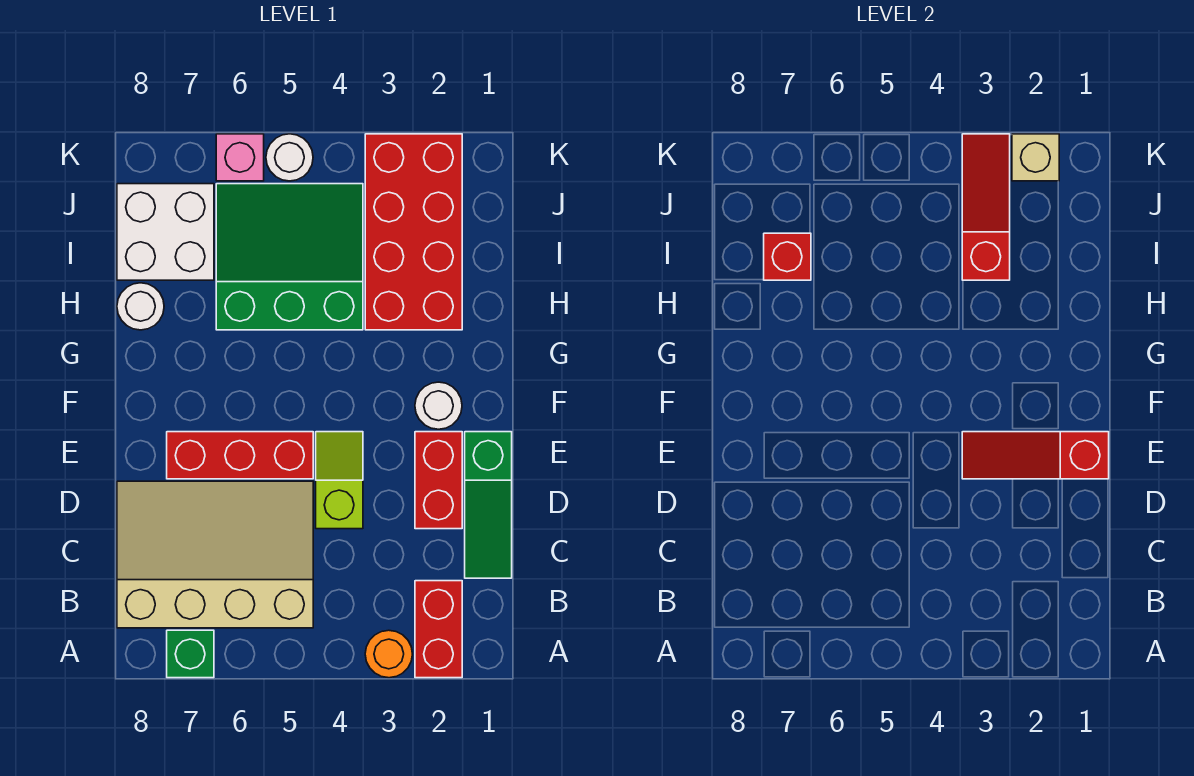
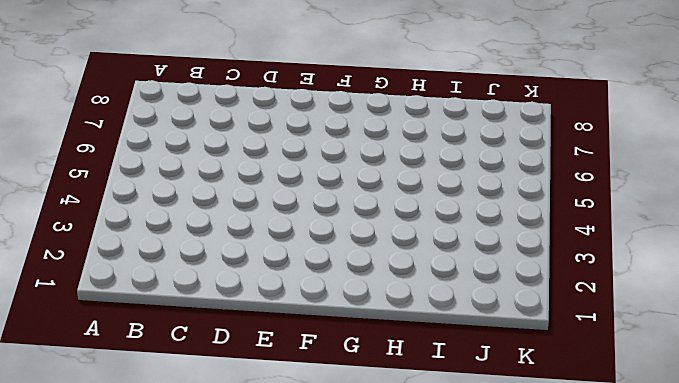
none -> red 1x2 brick [415,581,462,678]
none -> orange 1x1 round brick [365,630,412,678]
none -> green 1x1 brick [167,630,214,678]

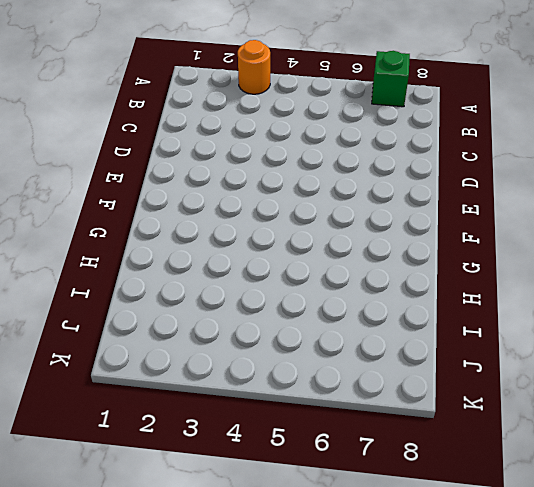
none -> red 1x2 brick [415,581,462,678]
none -> tan 3x4 slope [117,481,313,628]
none -> green 1x3 slope [465,432,512,578]

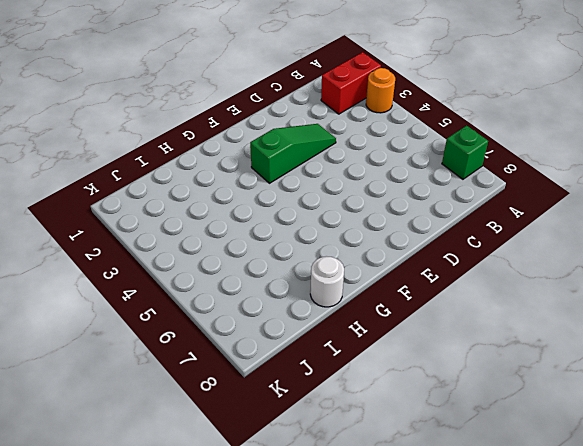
green 1x3 slope [250,124,336,183] -> green 1x3 slope moved to [465,432,512,578]
none -> tan 3x4 slope [117,481,313,628]
none -> red 1x2 brick [415,432,462,529]
none -> lime 1x2 slope [316,432,363,529]

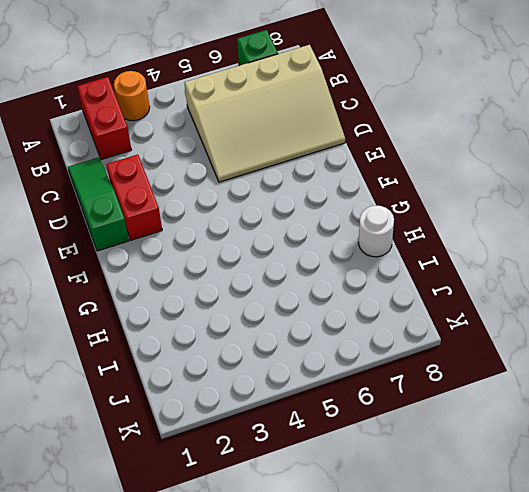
none -> lime 1x2 slope [316,432,363,529]
none -> red 1x3 brick [167,432,313,479]
none -> white 1x1 round brick [415,382,462,429]

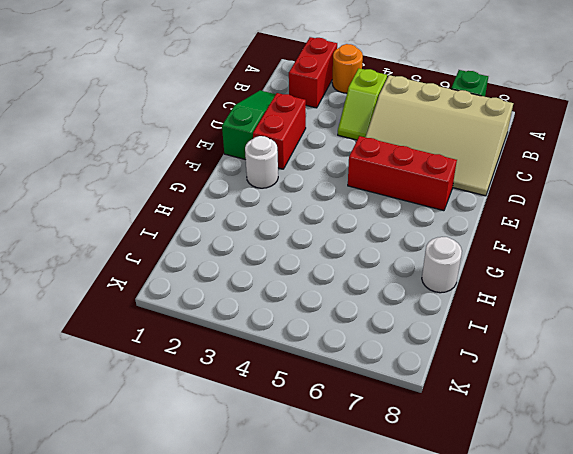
lime 1x2 slope [338,68,387,140] -> lime 1x2 slope moved to [316,432,363,529]
none -> red 2x4 brick [365,134,462,330]
none -> green 3x3 slope [216,184,363,330]
none -> white 2x2 brick [117,184,214,280]

